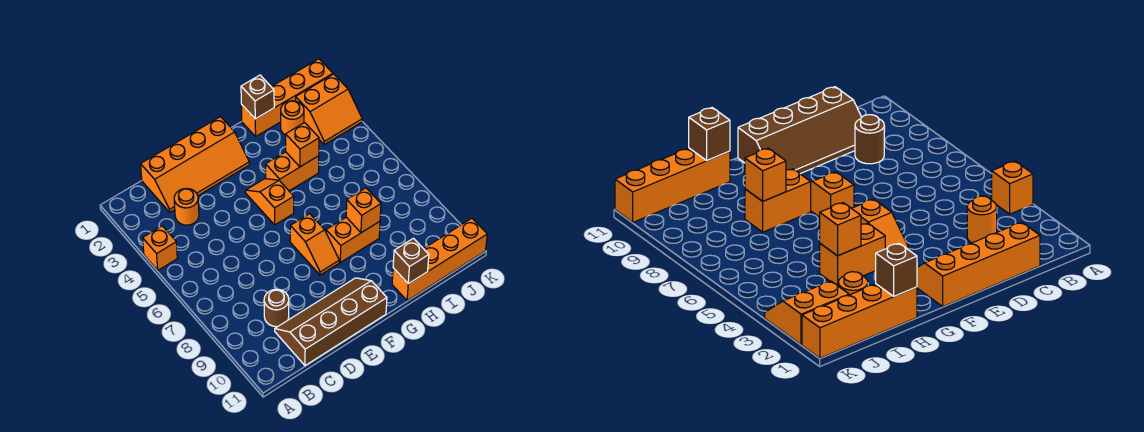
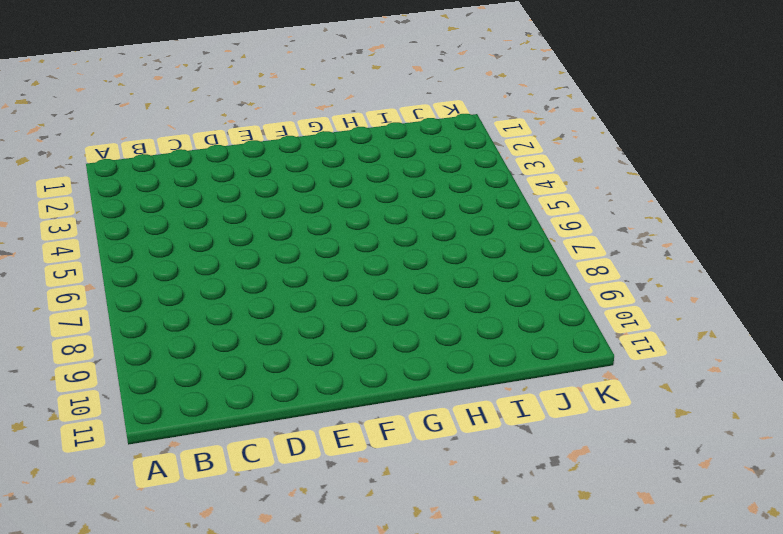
none -> orange 1x1 brick [143,226,177,270]
none -> orange 2x4 slope [141,117,249,212]
none -> orange 1x1 round brick [174,188,199,225]

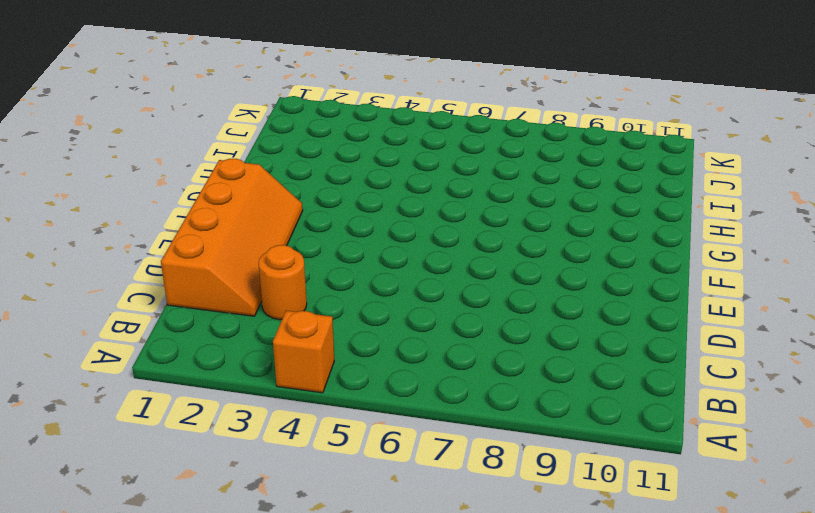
none -> brown 1x1 round brick [264,289,289,327]
none -> brown 2x4 slope [275,278,387,366]
none -> orange 1x2 slope [246,179,294,225]

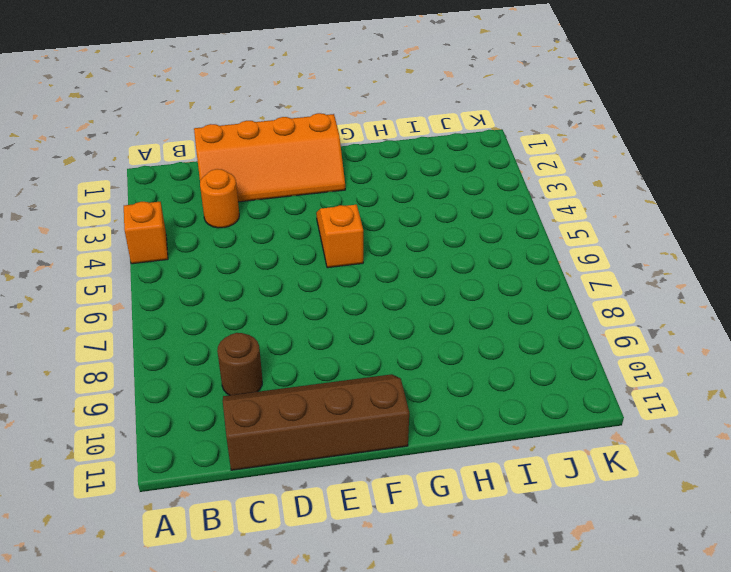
none -> orange 1x2 slope [290,214,339,275]
none -> orange 1x2 brick [266,152,319,191]
none -> orange 1x2 brick [326,217,380,262]

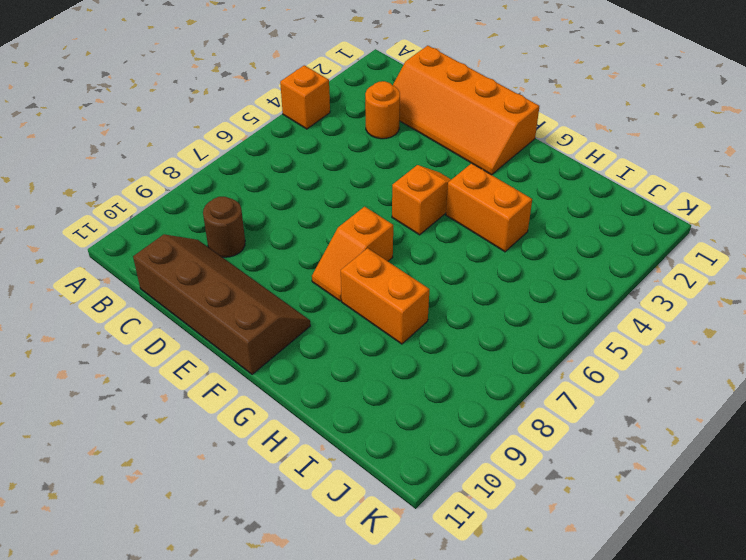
none -> orange 1x4 brick [241,59,333,136]
none -> orange 1x4 brick [392,218,487,301]
none -> orange 1x1 round brick [281,101,304,135]

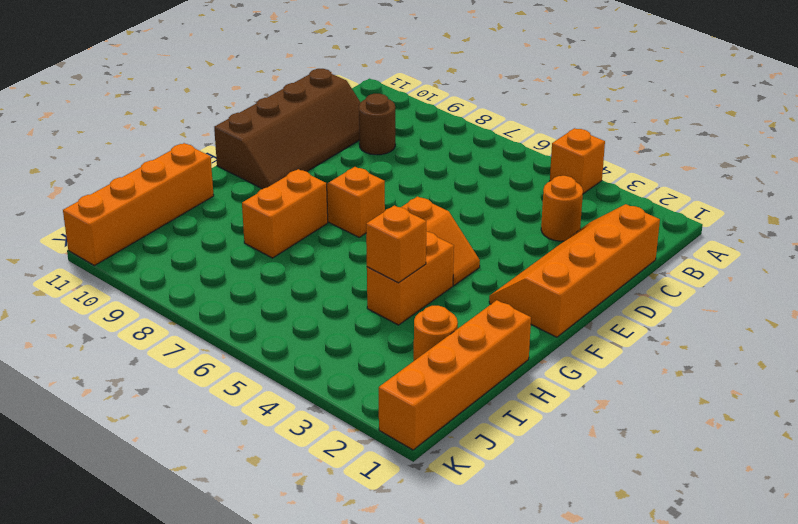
none -> orange 2x2 slope [296,74,362,144]
none -> brown 1x1 brick [241,75,274,119]
none -> orange 1x1 brick [346,188,381,233]

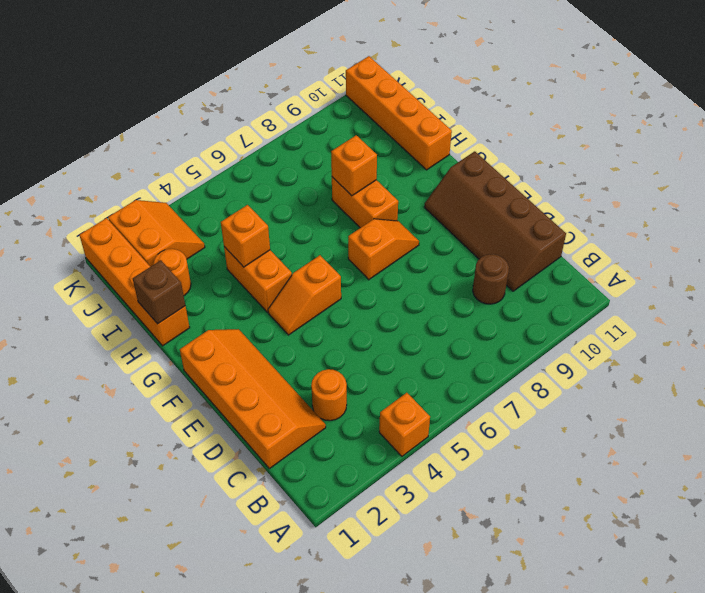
none -> brown 1x1 brick [393,238,429,284]

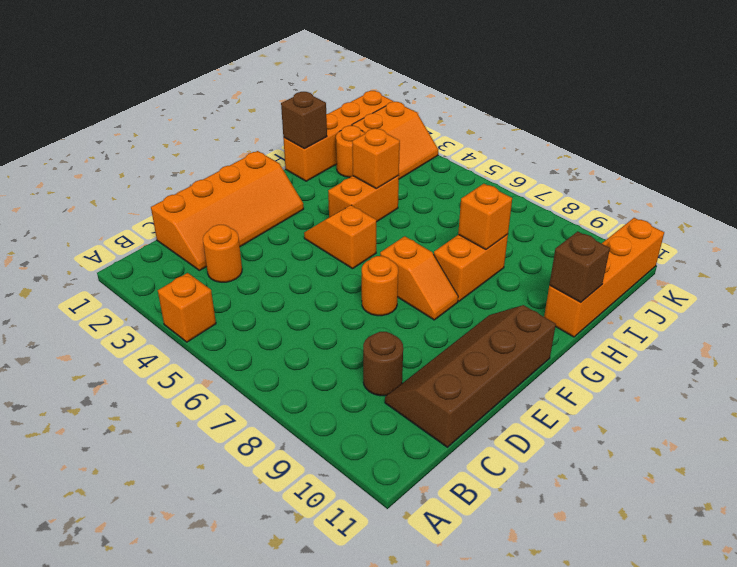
orange 1x1 round brick [362,256,398,316] -> none

